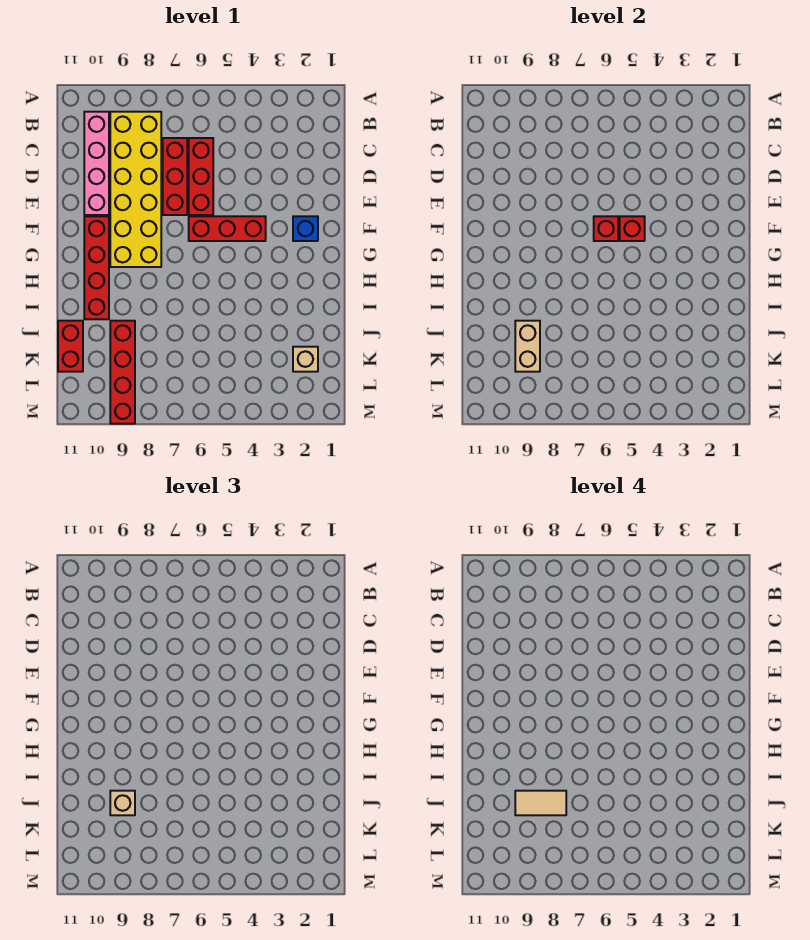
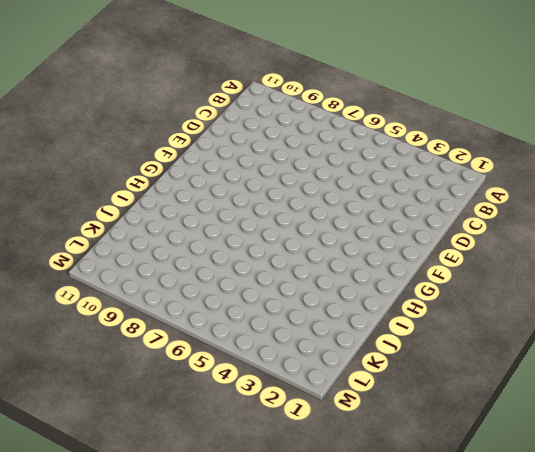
none -> yellow 2x6 brick [110,112,161,267]
none -> pink 1x4 brick [84,112,109,215]
none -> red 1x3 brick [189,138,213,215]

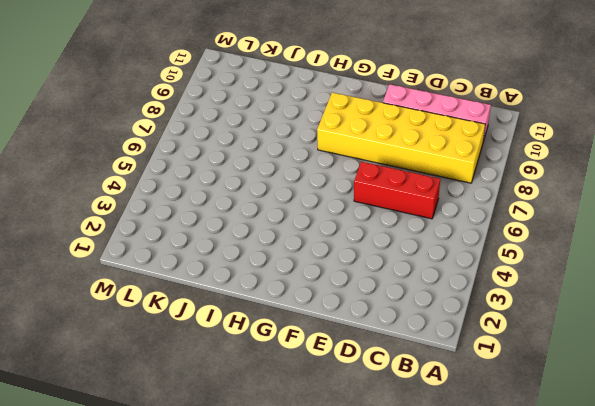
none -> red 1x3 brick [163,138,187,215]
none -> blue 1x1 brick [293,216,318,241]
none -> red 1x3 brick [189,216,266,241]

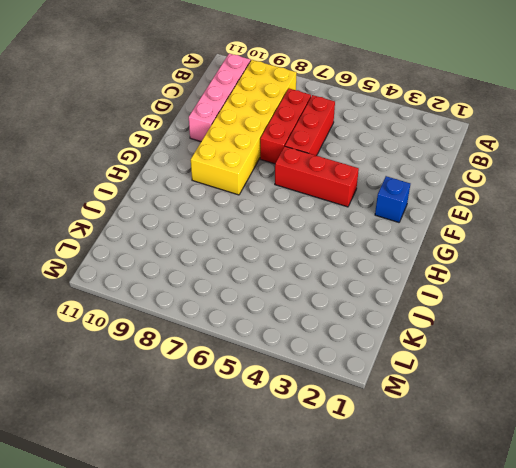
none -> red 1x4 brick [84,216,109,319]
none -> red 1x4 brick [110,321,135,424]
none -> red 1x2 brick [58,321,83,372]

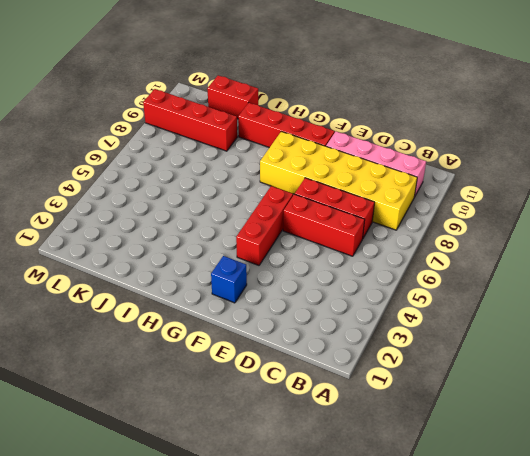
none -> tan 1x1 brick [293,347,318,372]
none -> red 1x1 brick [620,216,645,241]
none -> red 1x1 brick [594,216,618,241]

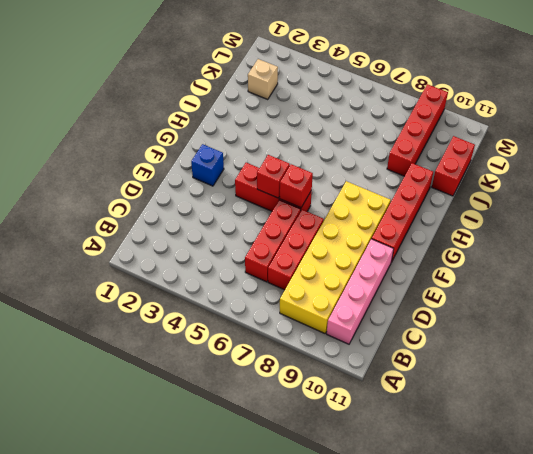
none -> tan 1x2 brick [515,321,540,372]
none -> tan 1x1 brick [110,791,135,815]
none -> tan 1x2 tile [515,791,566,815]

